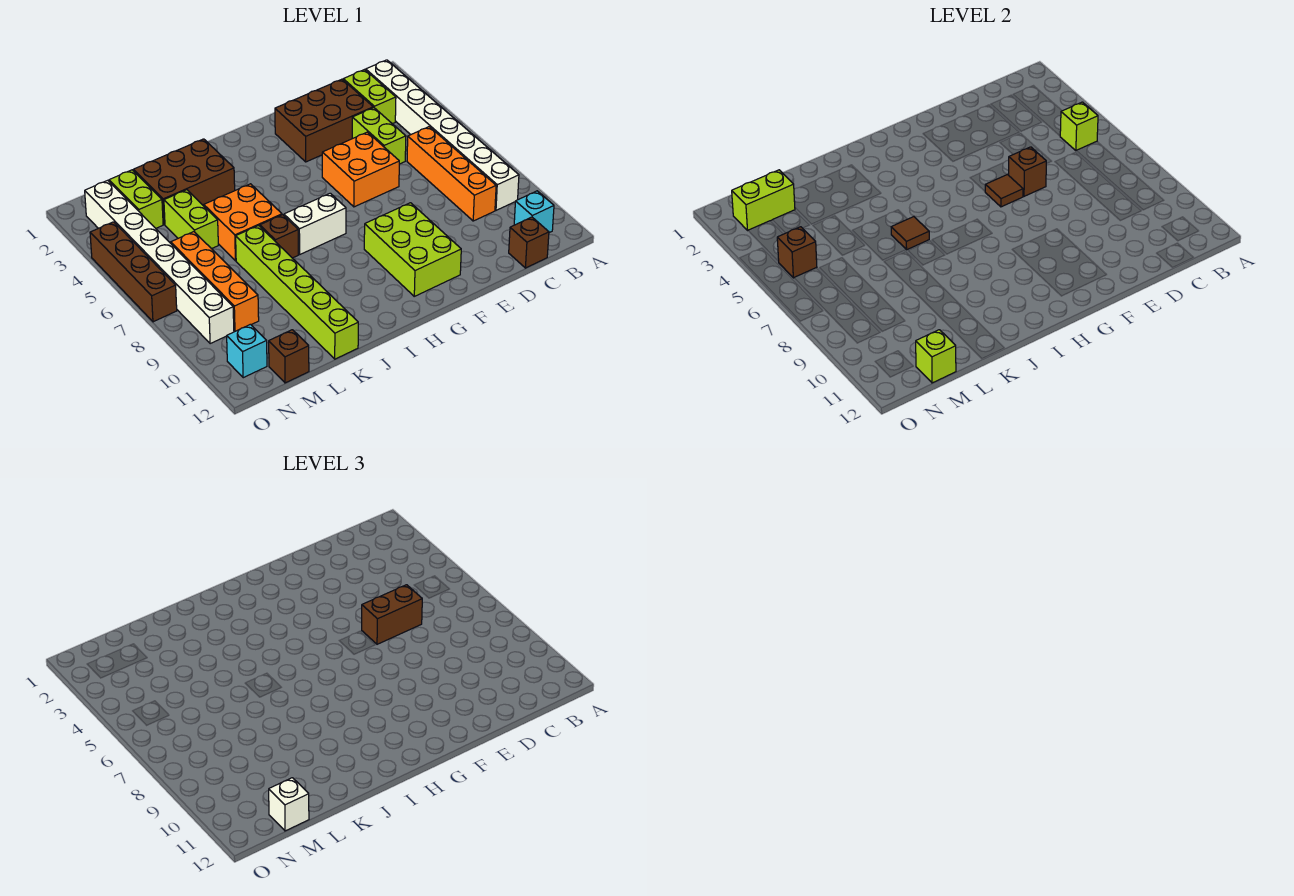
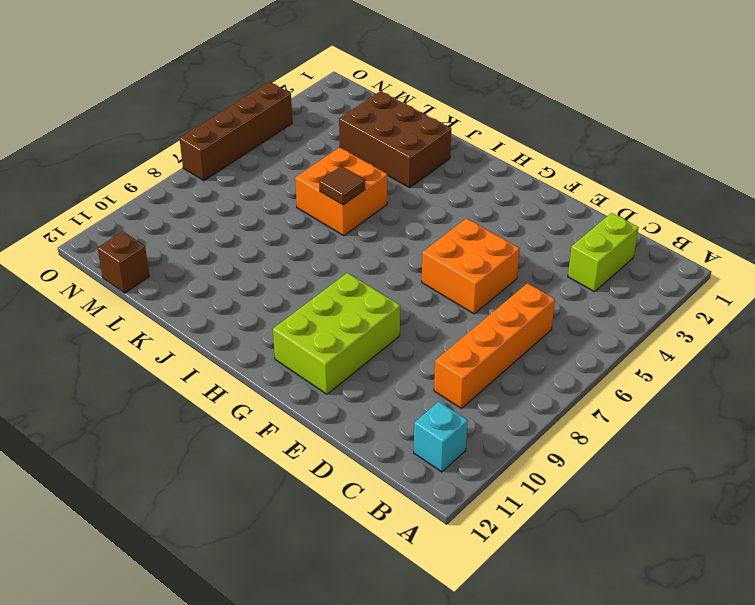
none -> white 1x8 brick [366,60,519,210]
none -> brown 1x1 brick [509,217,549,268]
none -> brown 2x3 brick [275,79,373,162]
none -> lime 1x2 brick [352,108,406,164]

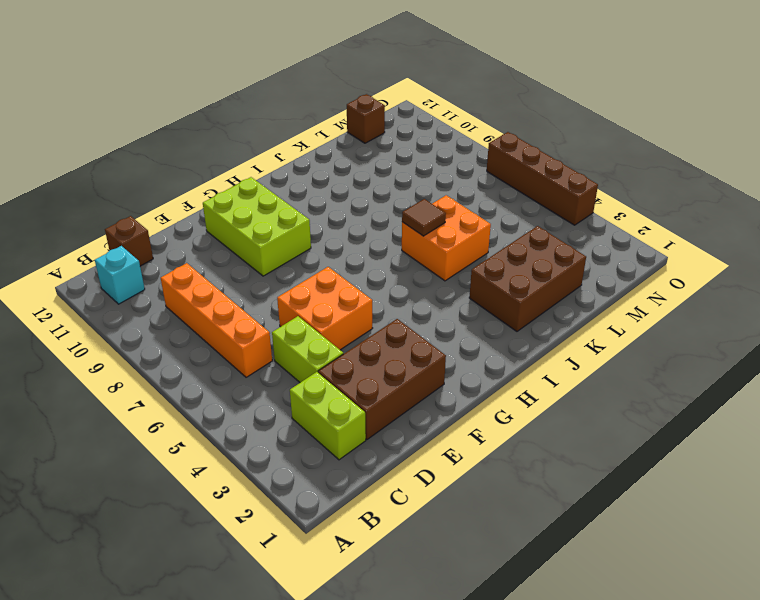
none -> white 1x8 brick [366,60,519,210]
none -> white 1x2 brick [284,193,346,254]
none -> brown 1x1 brick [260,215,298,258]
none -> lime 1x6 brick [236,226,358,359]

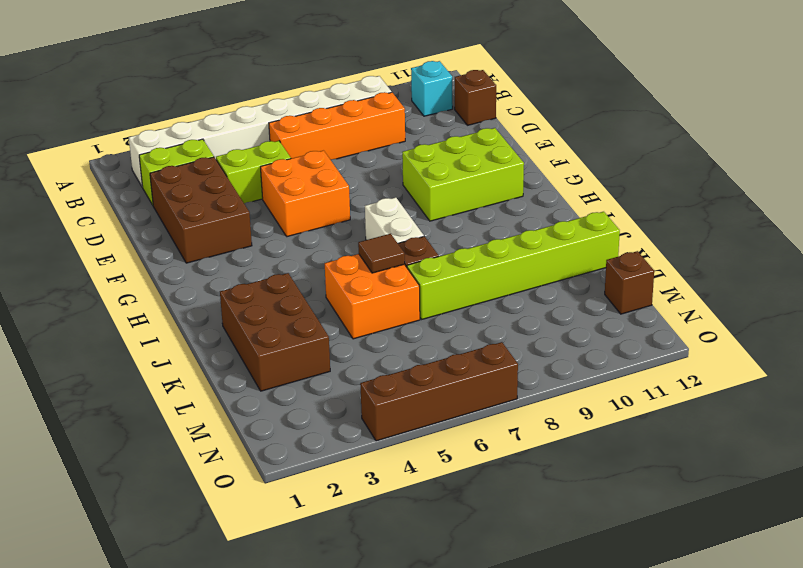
none -> lime 1x2 brick [164,190,218,249]
none -> lime 1x2 brick [109,170,163,228]
none -> orange 1x4 brick [171,232,259,332]
none -> white 1x8 brick [85,180,234,344]

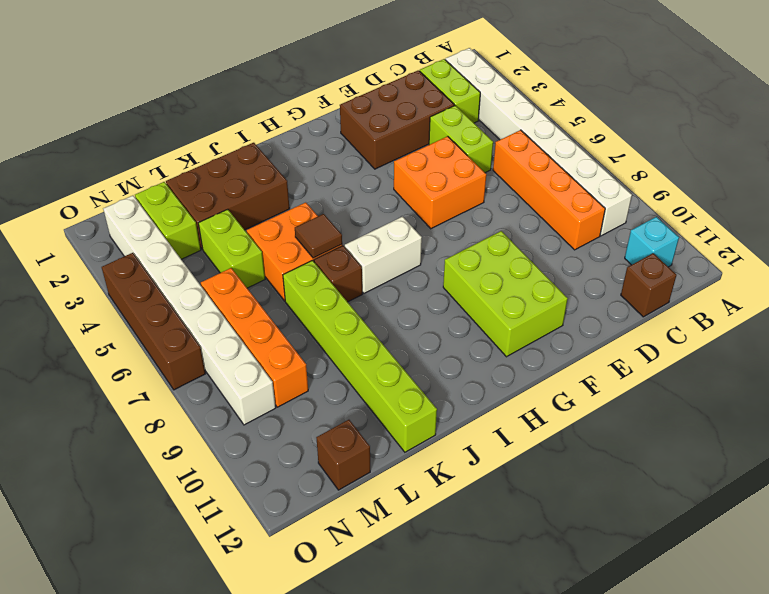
none -> cyan 1x1 brick [227,324,267,378]
none -> lime 1x1 brick [1060,102,1098,151]
none -> brown 1x1 brick [1009,147,1046,196]
none -> brown 1x1 tile [985,174,1023,207]

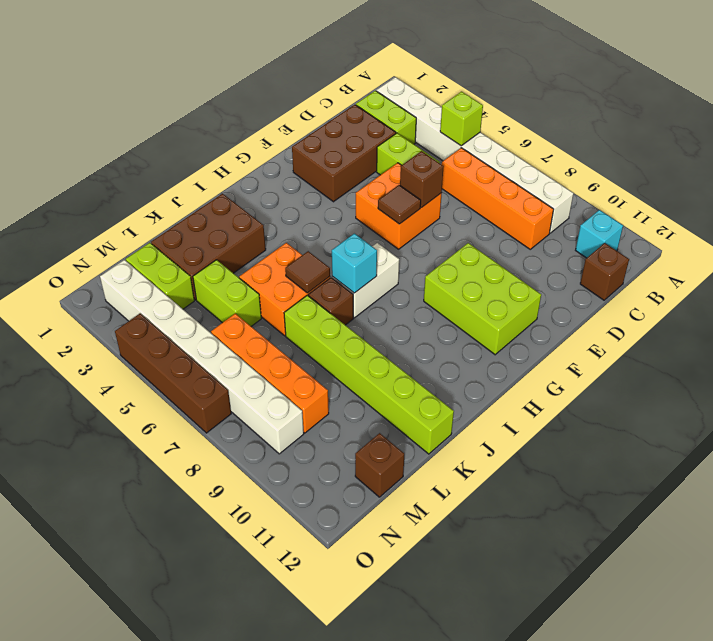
cyan 1x1 brick [332,234,377,293] -> cyan 1x1 brick moved to [227,324,267,378]
none -> lime 1x2 brick [732,170,795,230]
none -> lime 1x1 brick [916,330,956,383]
none -> brown 1x1 brick [777,227,817,278]
none -> brown 1x2 brick [362,585,422,644]

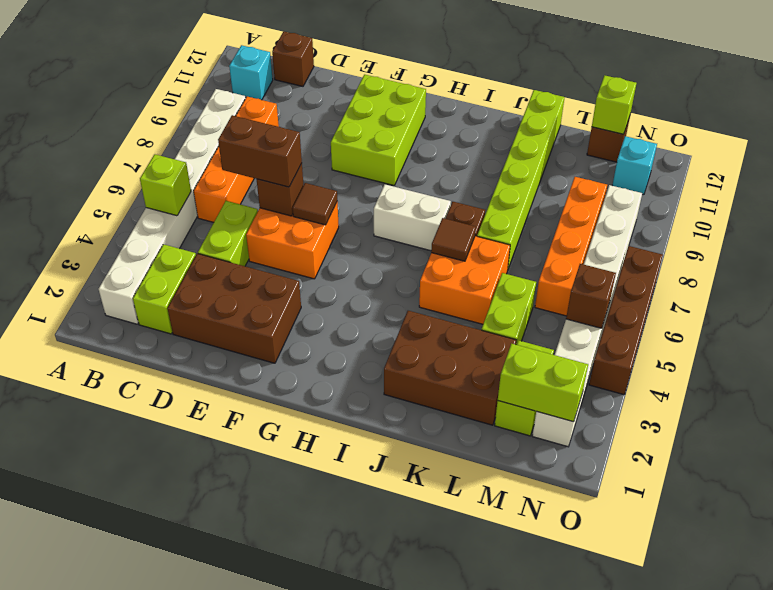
none -> white 1x1 brick [269,778,309,831]

